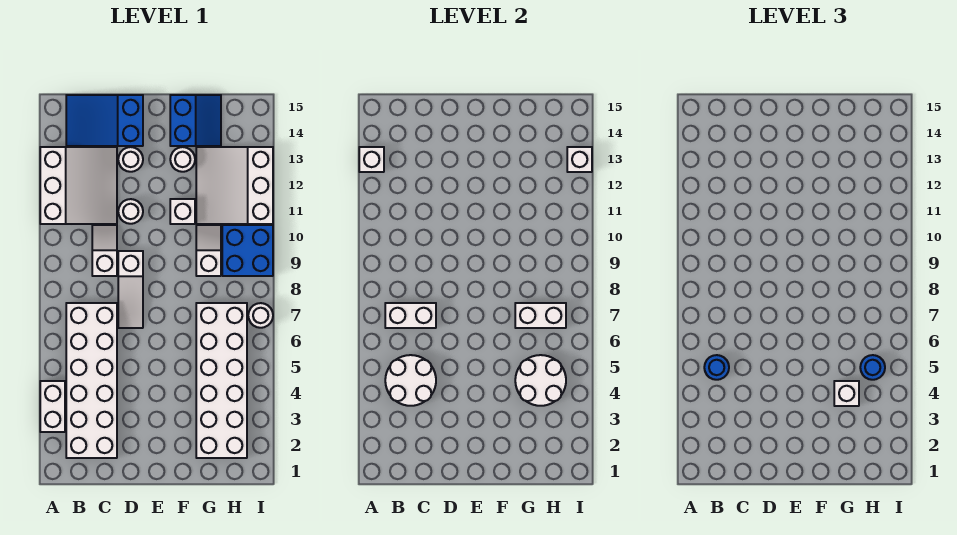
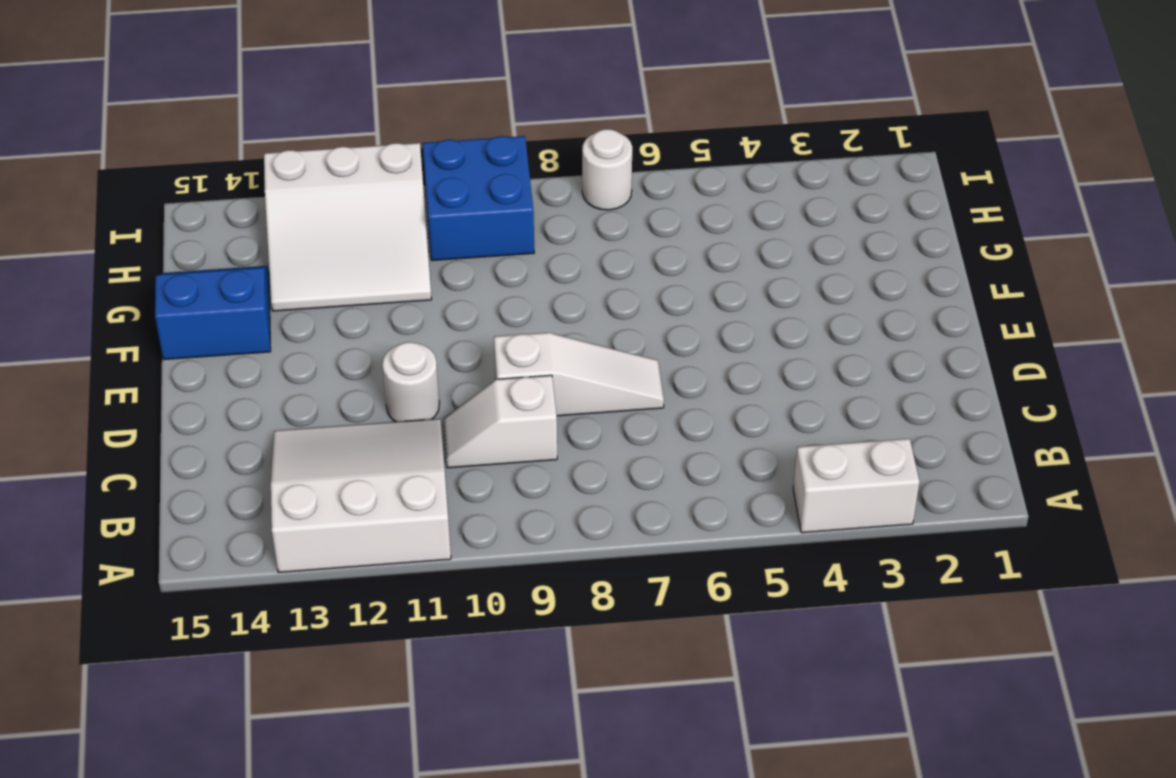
none -> white 2x6 brick [66,303,117,458]
none -> blue 2x3 slope [66,95,143,146]
none -> white 1x1 round brick [118,147,143,172]

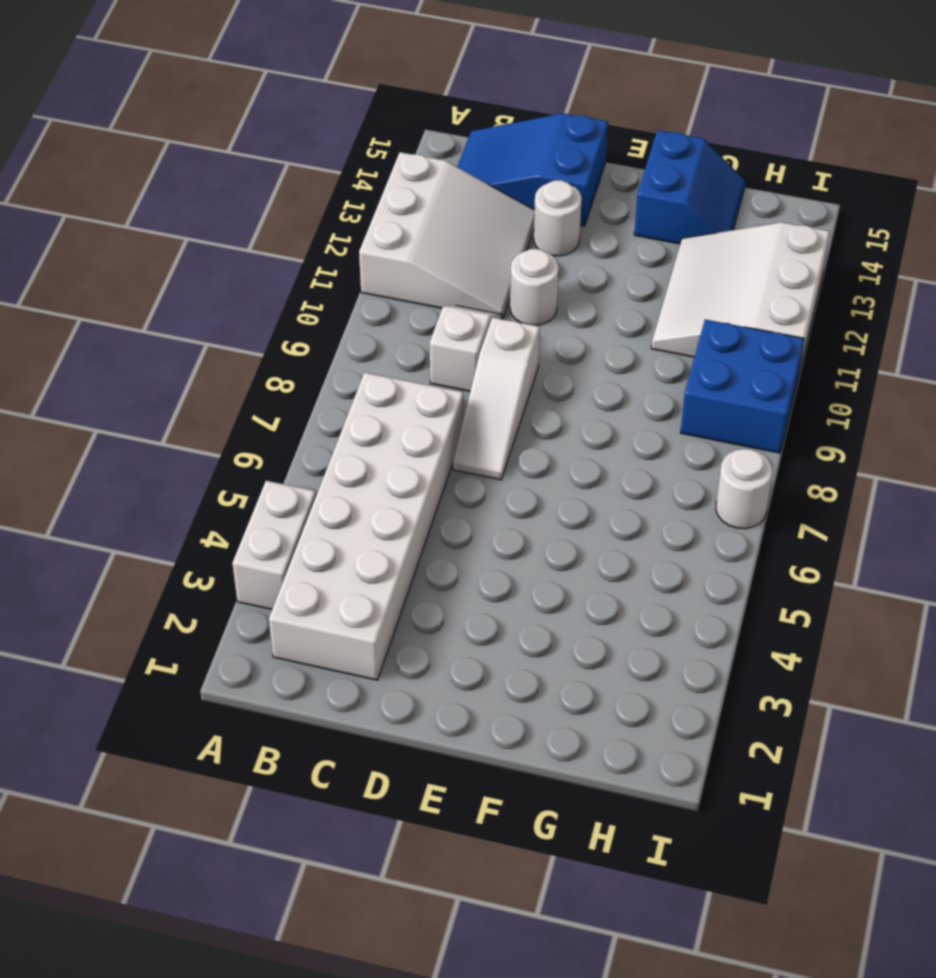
none -> white 1x1 brick [170,199,195,224]
none -> white 1x1 round brick [170,147,195,172]
none -> white 2x6 brick [196,303,247,458]

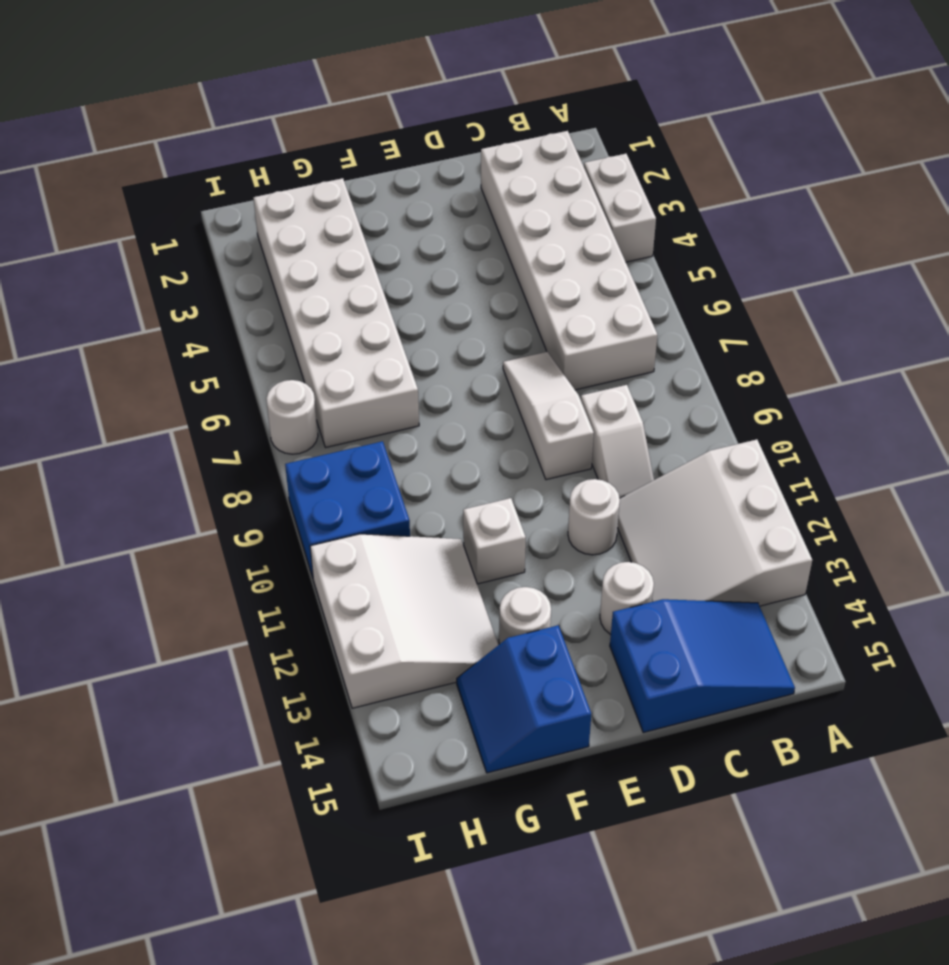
none -> white 1x2 slope [196,225,221,276]
none -> white 1x1 brick [359,147,384,172]
none -> white 2x2 round brick [385,355,436,406]

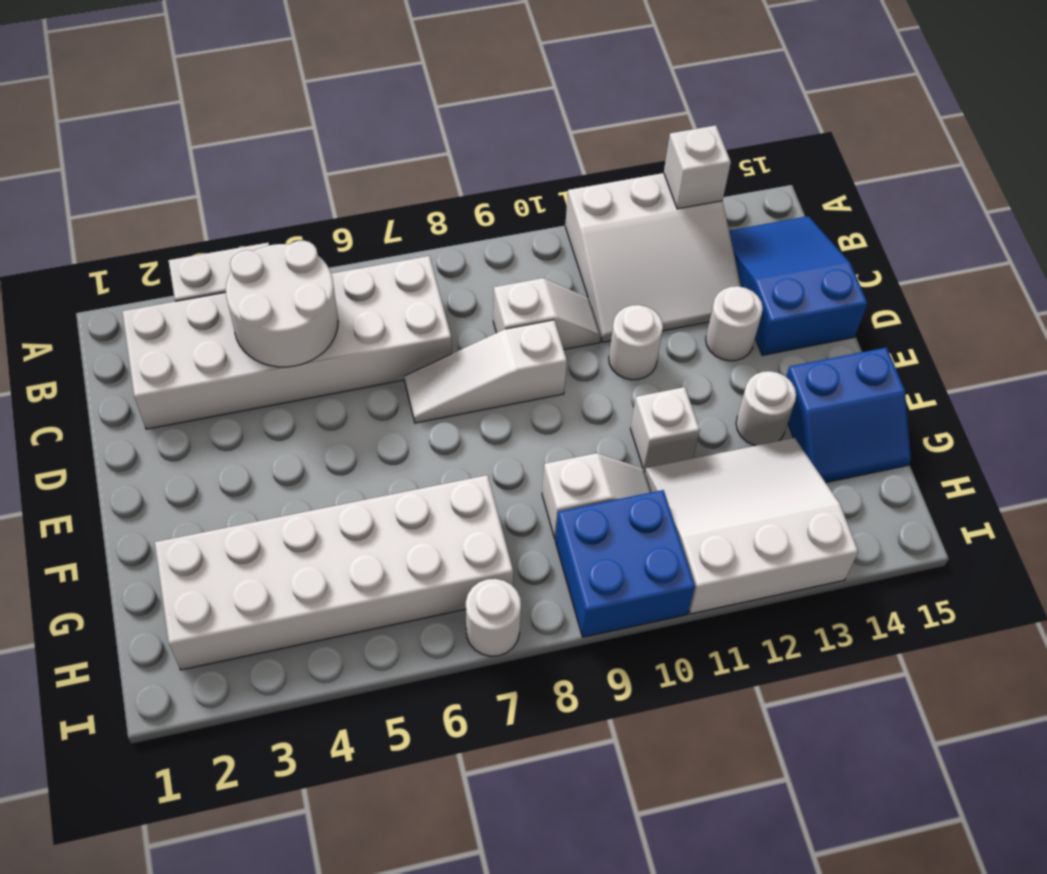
none -> white 1x2 brick [385,303,436,328]
none -> white 2x2 round brick [515,355,566,406]
none -> white 1x2 brick [515,303,566,328]

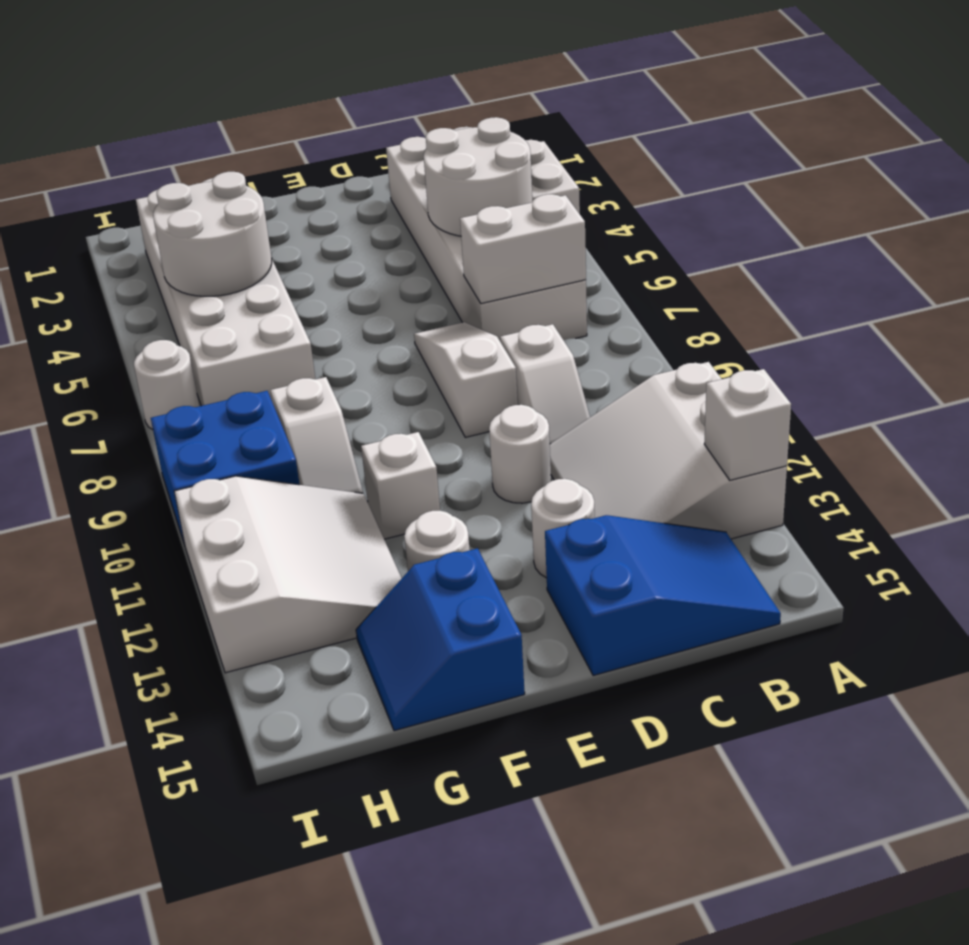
none -> white 1x2 brick [515,303,566,328]
none -> white 1x1 brick [567,147,592,172]
none -> blue 1x1 round brick [704,355,729,380]

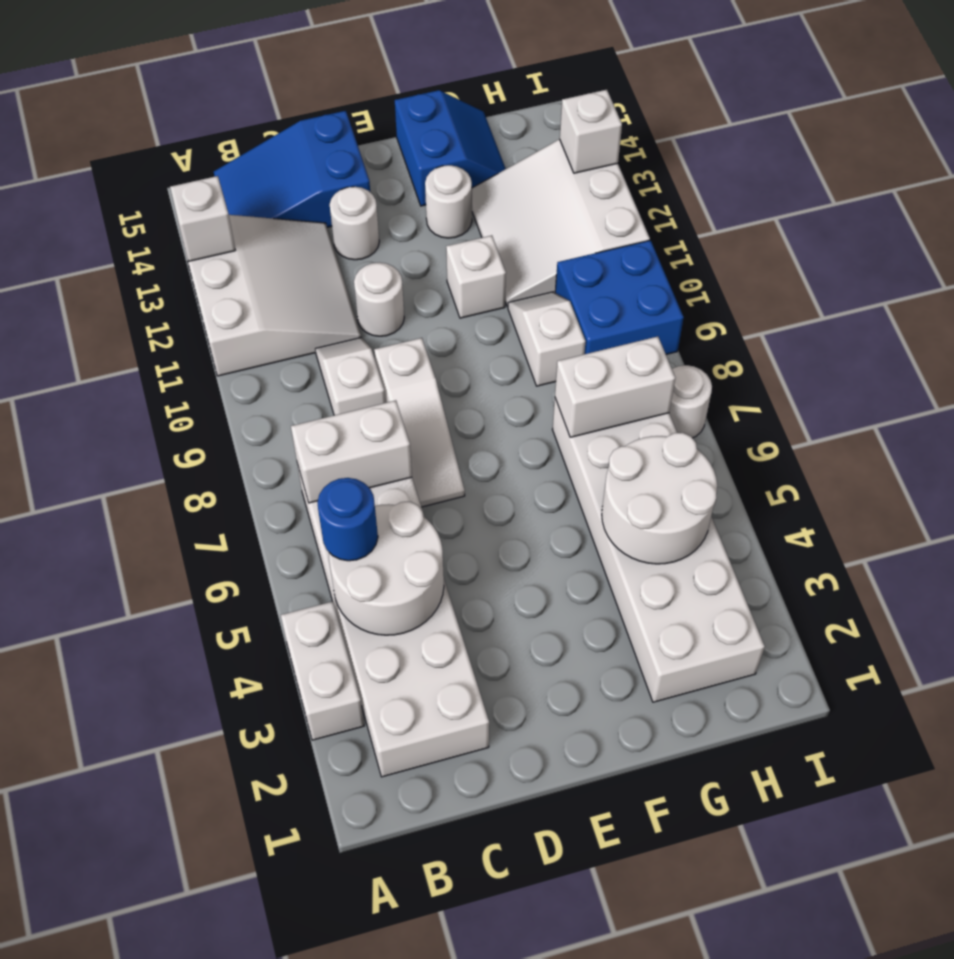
none -> white 1x1 brick [834,381,859,406]
none -> blue 1x1 round brick [860,355,885,380]

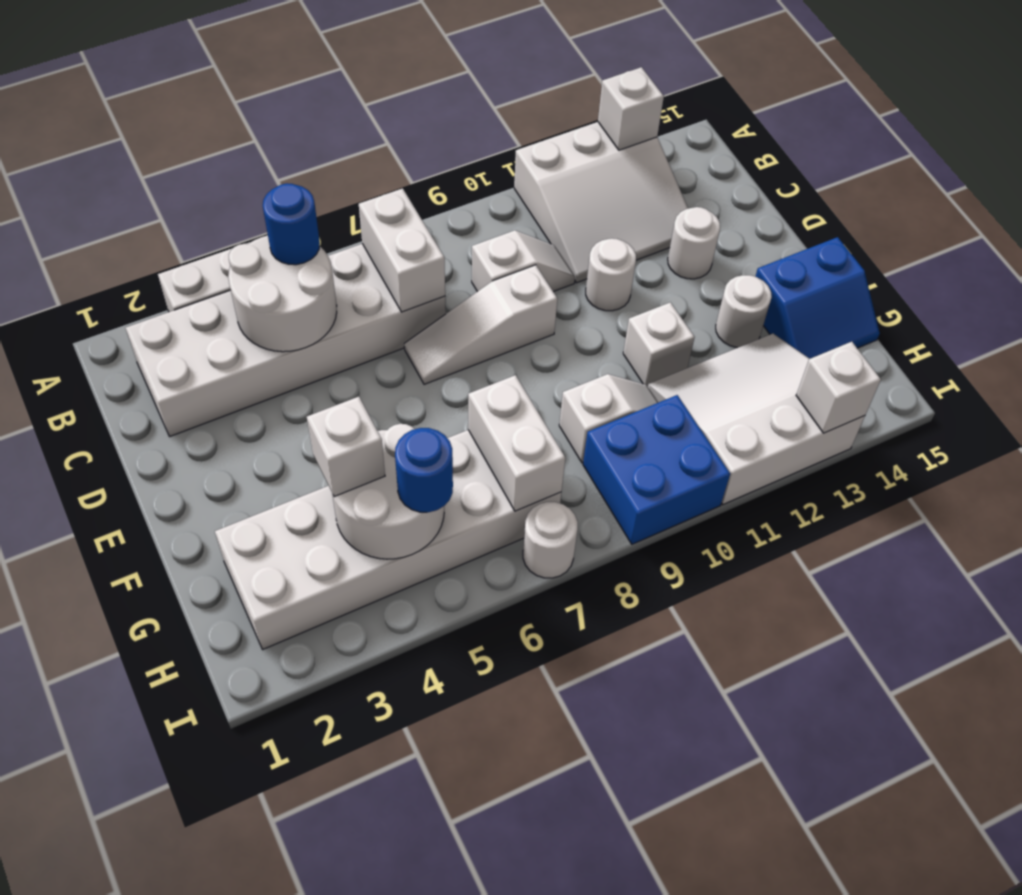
none -> blue 2x3 slope [66,95,143,146]

